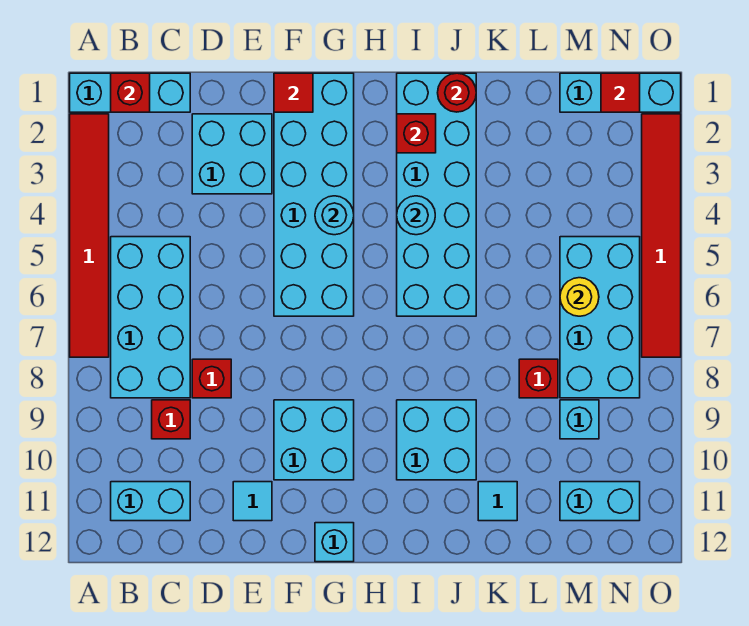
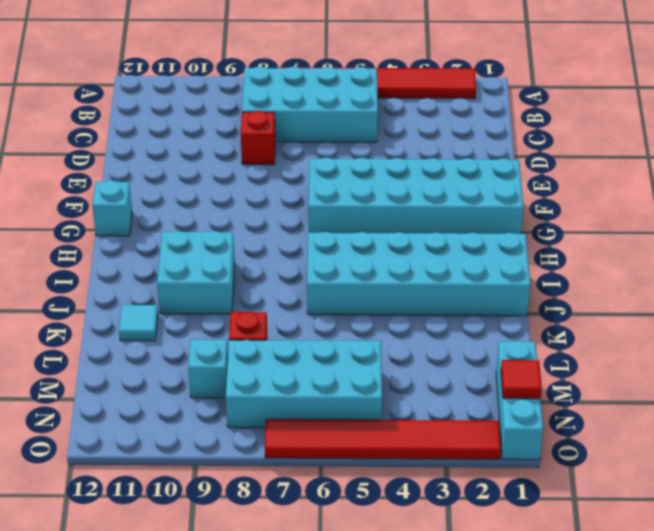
none -> cyan 1x3 brick [70,73,190,112]
none -> cyan 1x2 brick [111,482,190,521]
none -> red 1x1 brick [152,400,190,439]

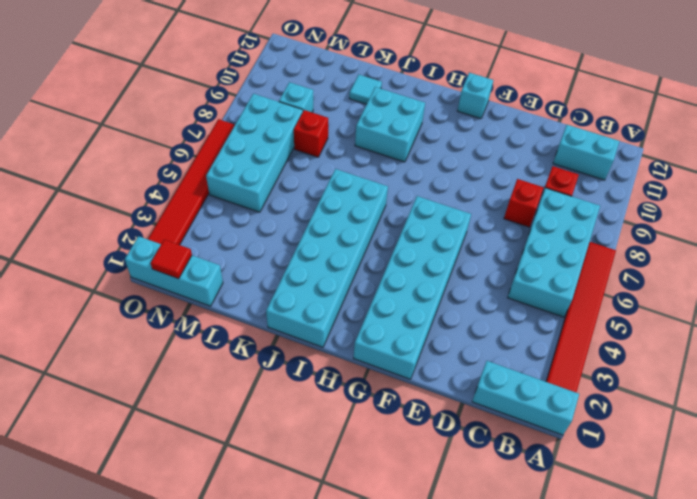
none -> cyan 2x2 brick [192,114,272,194]
none -> cyan 1x1 tile [233,482,272,521]
none -> cyan 2x2 brick [274,400,354,480]

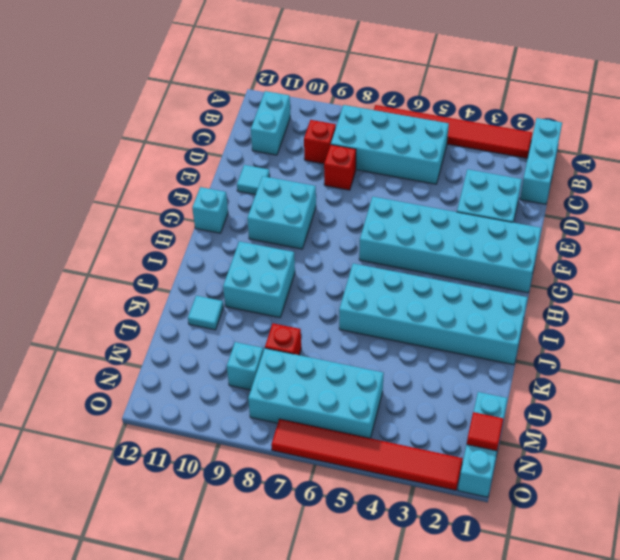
none -> cyan 1x2 brick [560,482,640,521]
none -> red 1x1 brick [111,73,150,112]
none -> red 1x1 tile [274,73,313,112]

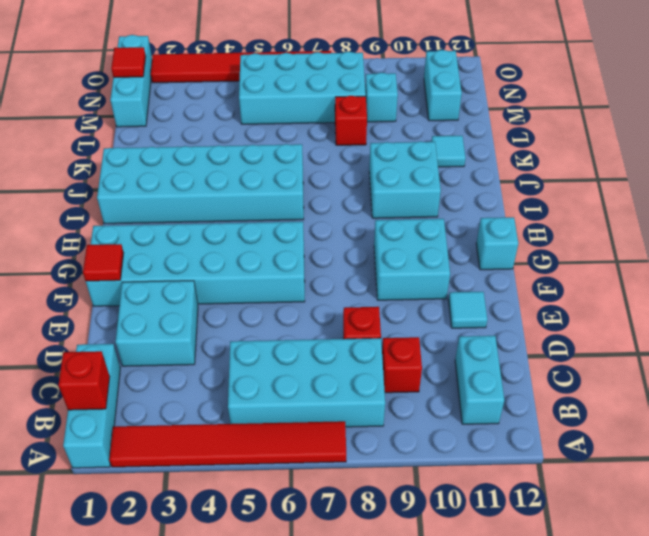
none -> cyan 1x1 round brick [315,196,354,235]
none -> red 1x1 brick [397,114,436,153]
none -> cyan 1x1 round brick [397,196,435,235]

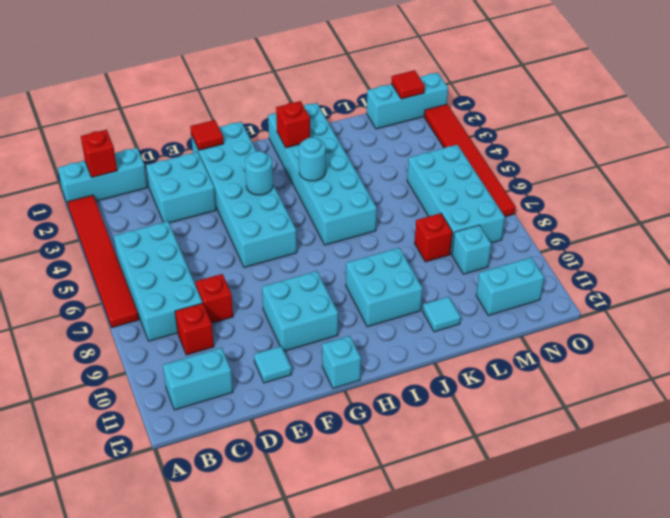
none -> red 1x1 round brick [438,73,476,112]
none -> yellow 1x1 round brick [560,278,599,316]

